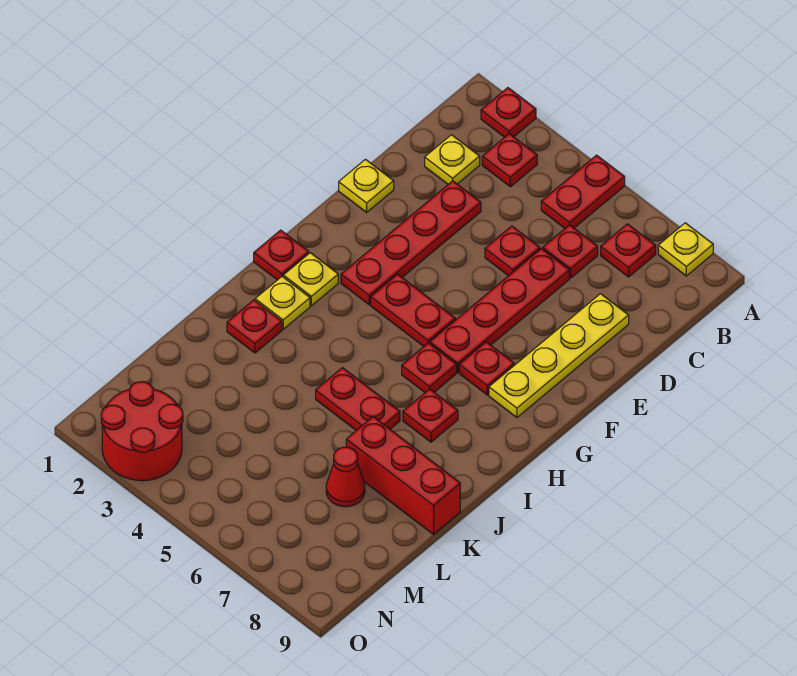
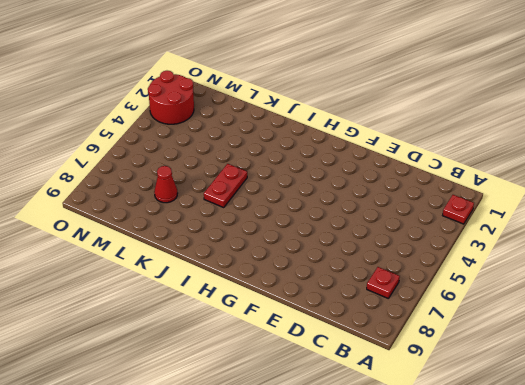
none -> red 1x2 plate [541,155,625,228]
none -> yellow 1x1 plate [658,223,713,276]
none -> red 1x1 plate [482,134,537,187]

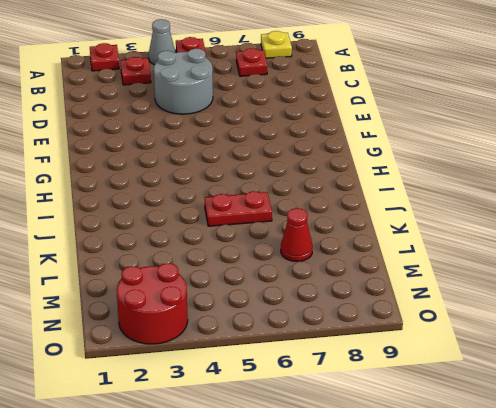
grey 1x1 cone [148,19,176,65] -> none
grey 2x2 round brick [154,49,213,114] -> red 1x1 plate [485,226,540,276]
none -> yellow 1x1 plate [425,135,480,184]
none -> red 1x1 plate [543,225,598,278]
none -> red 1x4 plate [341,181,481,305]

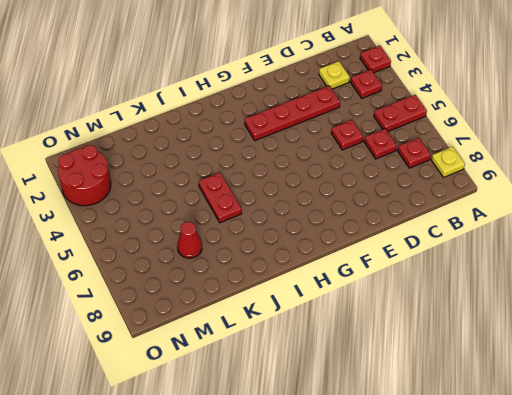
none -> red 1x4 plate [430,249,569,372]
none -> yellow 1x4 plate [489,294,629,417]
none -> yellow 1x1 plate [339,159,394,212]

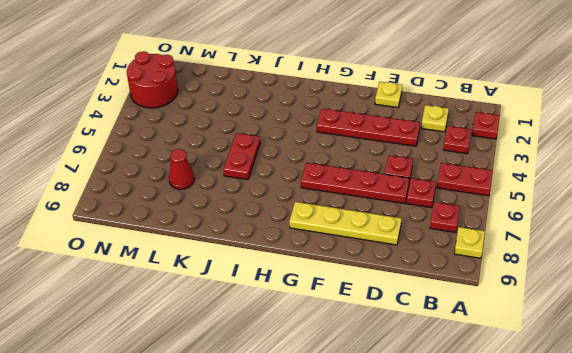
none -> red 1x2 plate [371,274,455,346]
none -> red 1x1 plate [459,342,514,395]
none -> red 1x1 plate [254,230,309,280]

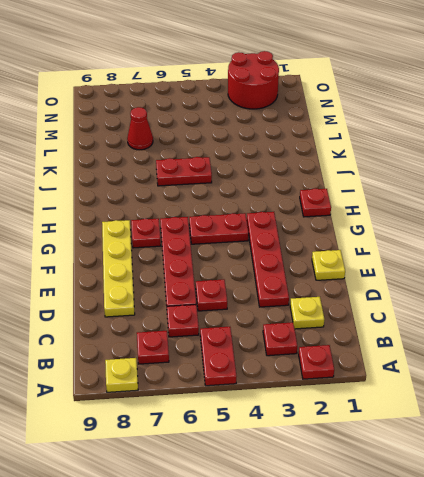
none -> yellow 1x1 plate [283,253,338,306]
none -> red 1x1 plate [402,343,457,392]
none -> yellow 1x1 plate [255,277,310,329]

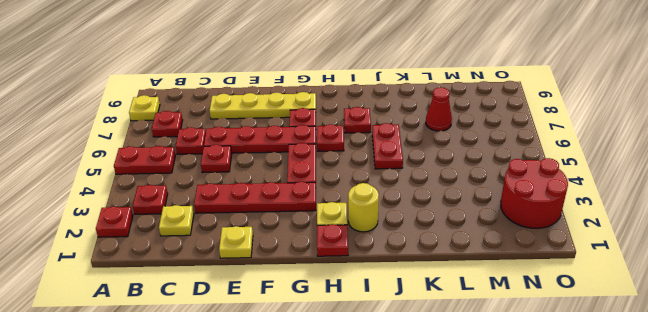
yellow 1x1 round brick [348,183,379,232] -> yellow 1x1 plate [255,277,310,329]
none -> red 1x1 plate [227,300,282,353]
none -> red 1x3 brick [346,417,460,534]

